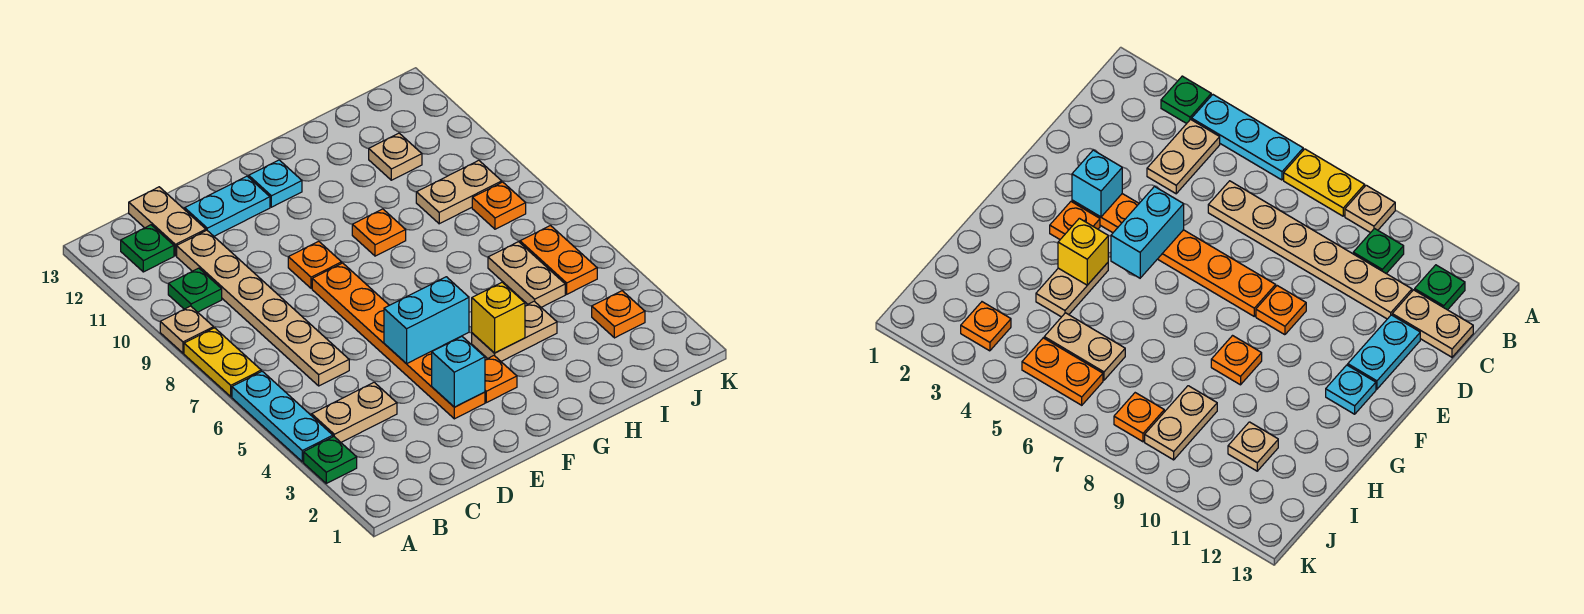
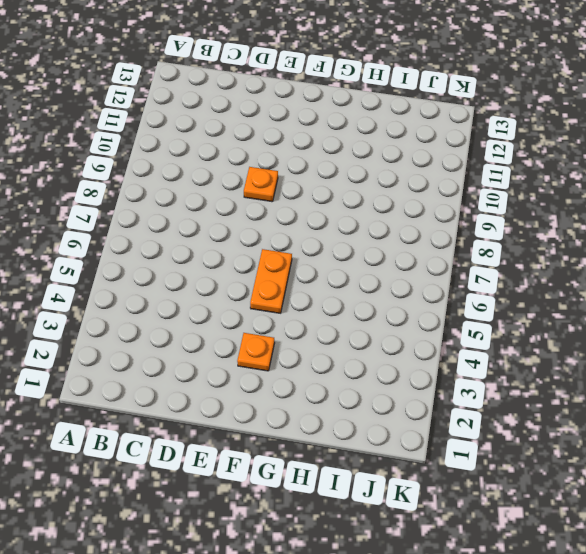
orange 1x2 plate [250,249,292,313] -> orange 1x2 plate moved to [520,226,597,294]
none -> green 1x1 plate [304,437,357,483]
none -> cyan 1x3 plate [232,371,333,462]
none -> yellow 1x2 plate [184,328,261,397]

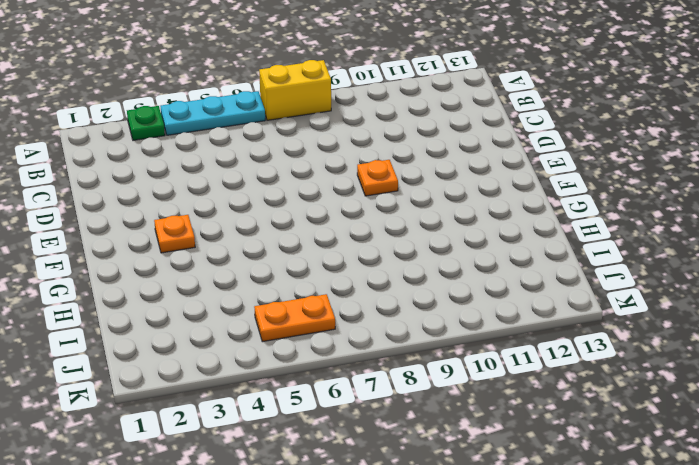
yellow 1x2 brick [259,60,331,120] -> yellow 1x2 plate [184,328,261,397]
none -> tan 1x1 plate [160,306,213,353]
none -> tan 1x2 plate [312,382,397,442]
none -> green 1x1 plate [168,268,222,312]

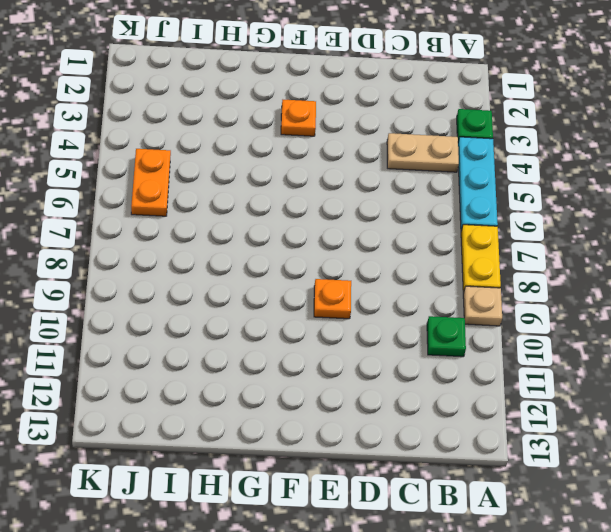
none -> green 1x1 plate [121,225,174,272]
none -> tan 1x6 plate [177,230,349,386]
none -> tan 1x2 plate [129,187,206,256]

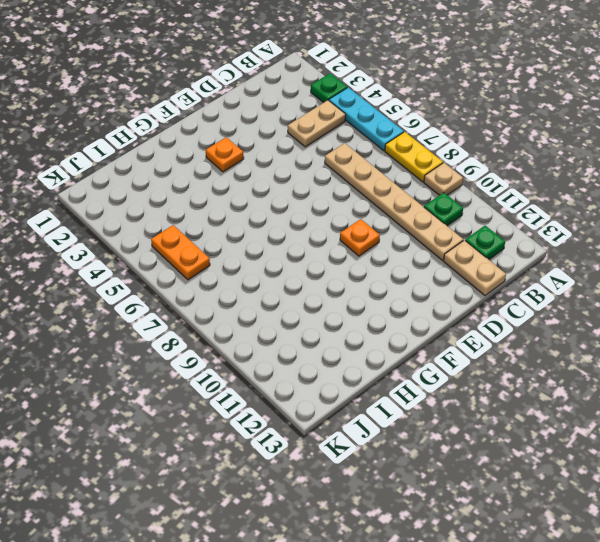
none -> cyan 1x2 plate [185,176,270,236]
none -> orange 1x6 plate [312,263,485,419]
none -> cyan 1x1 plate [249,160,302,207]

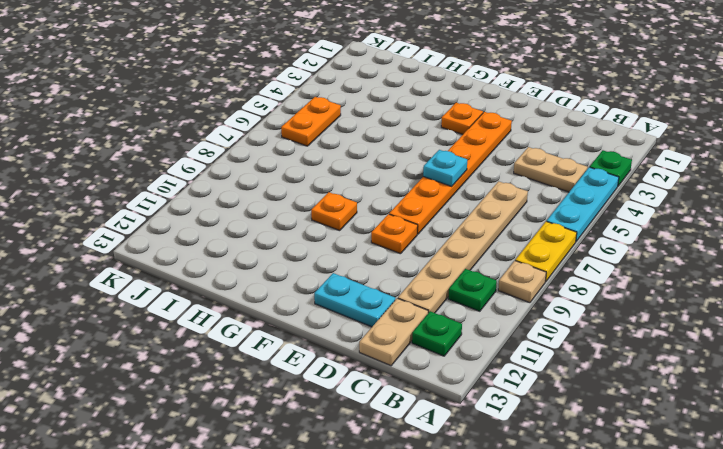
cyan 1x1 plate [423,150,467,186] -> cyan 1x1 plate moved to [249,160,302,207]
none -> tan 1x2 plate [472,301,557,361]
none -> tan 1x2 plate [488,242,565,307]
none -> tan 1x2 plate [416,160,502,224]

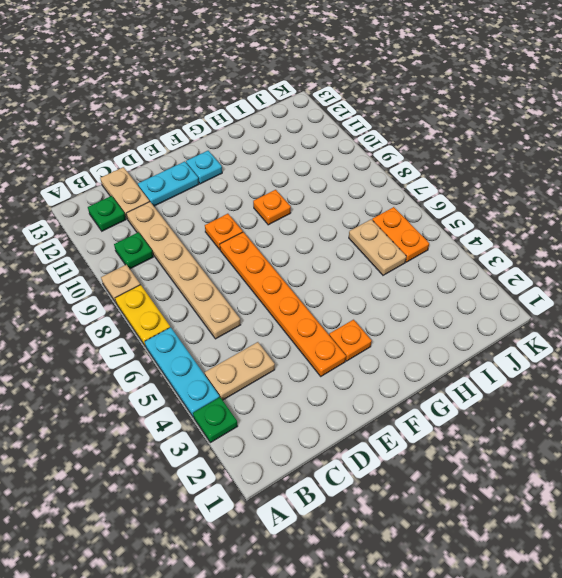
none -> tan 1x2 plate [472,301,557,361]
none -> tan 1x2 plate [416,160,502,224]
none -> tan 1x1 plate [369,133,422,180]

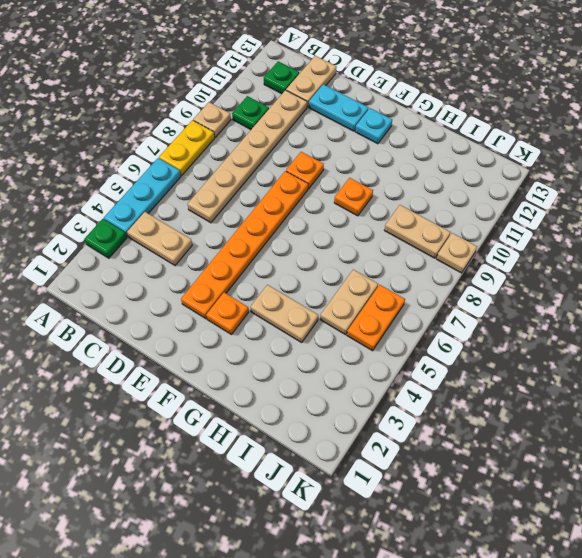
tan 1x1 plate [436,233,477,273] -> tan 1x1 plate moved to [369,133,422,180]
none -> orange 1x1 plate [592,291,645,338]
none -> orange 1x1 plate [472,182,526,229]
none -> cyan 1x1 brick [432,337,485,407]

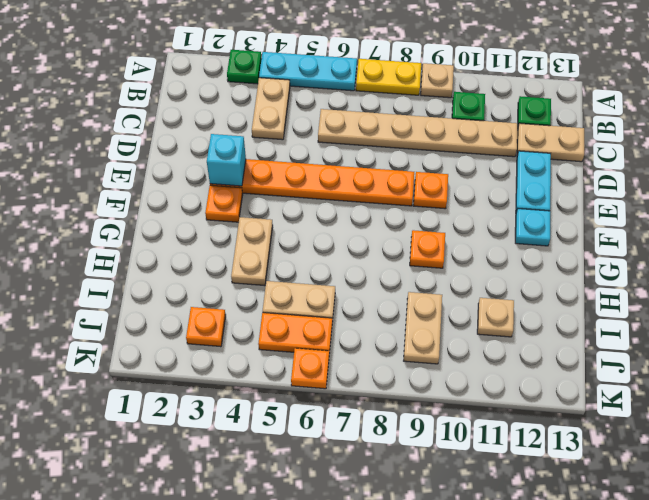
orange 1x1 plate [291,348,329,389] -> orange 1x1 plate moved to [472,182,526,229]
none -> cyan 1x2 brick [384,277,469,364]
none -> yellow 1x1 brick [472,282,525,353]

